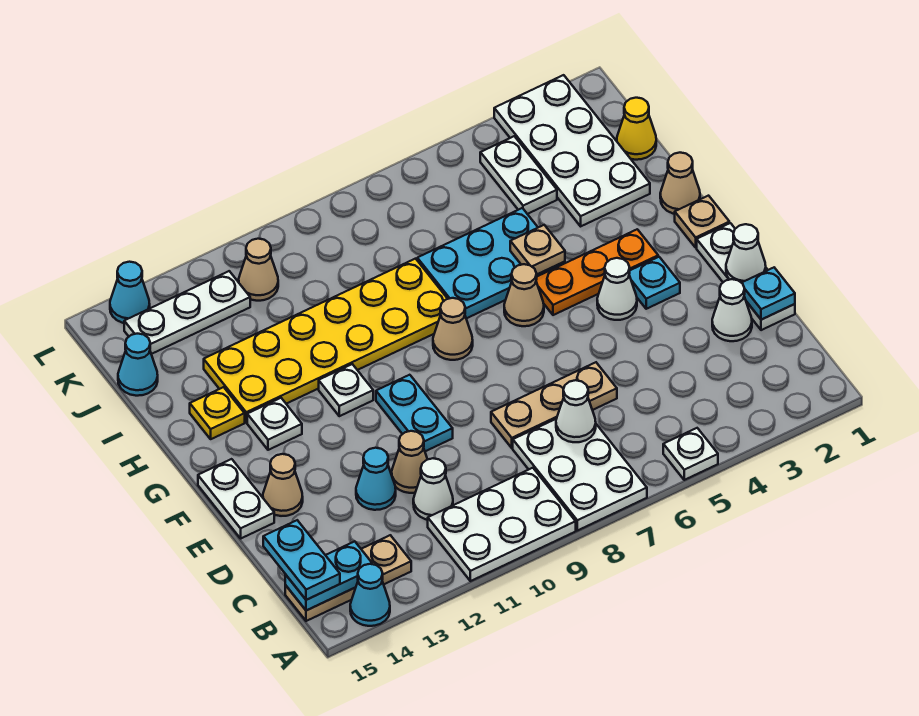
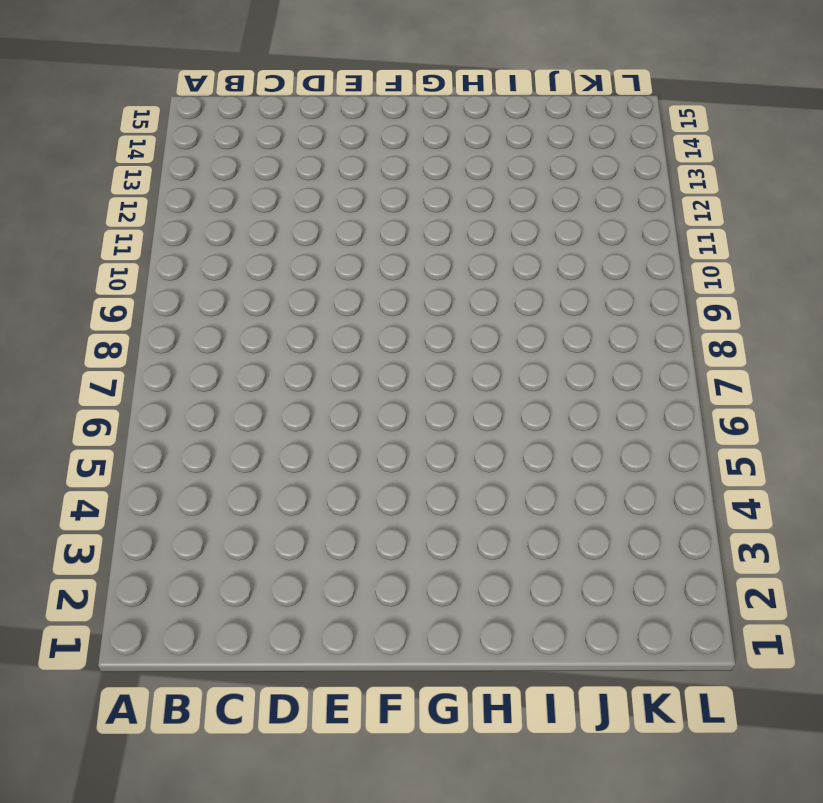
none -> white 1x1 plate [663,428,718,480]
none -> white 2x3 plate [513,419,647,531]
none -> white 2x3 plate [428,468,576,581]
none -> cyan 1x1 cone [350,564,390,626]

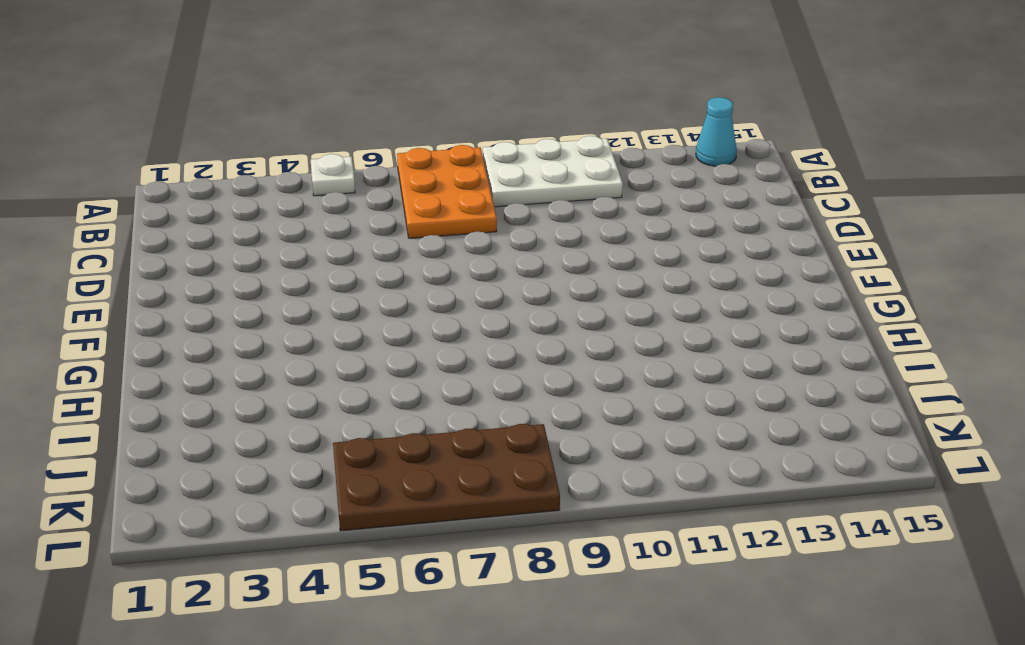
orange 2x3 plate [397,145,497,238] -> white 2x3 plate [513,419,647,531]
brown 2x4 plate [333,424,560,531] -> none
none -> tan 1x3 plate [285,535,411,621]
none -> white 1x1 cone [413,458,453,520]
none -> white 1x3 plate [697,223,795,330]
none -> white 1x1 cone [712,279,752,341]

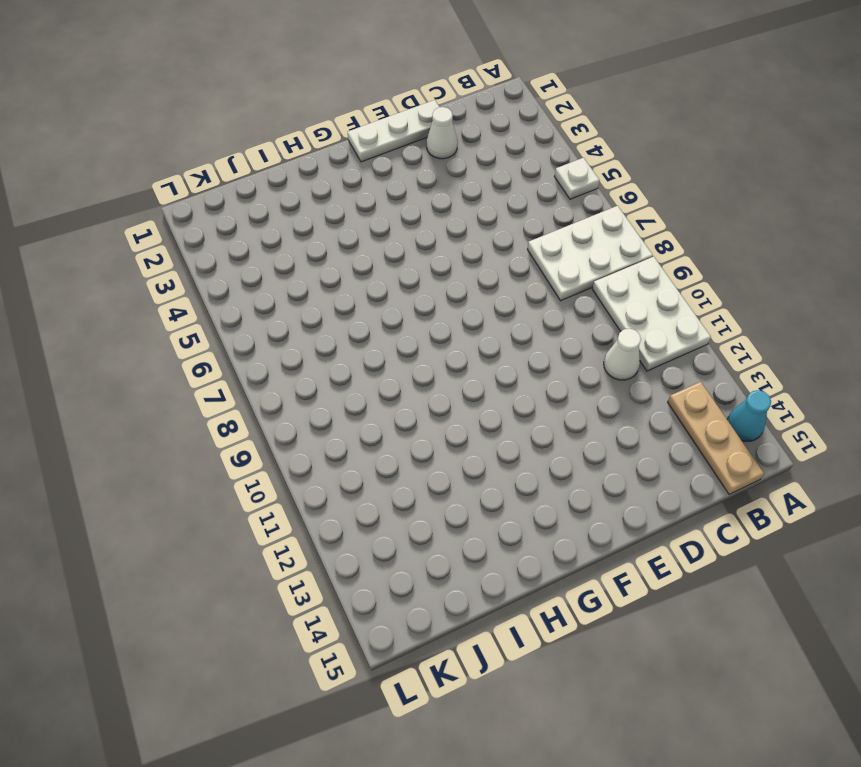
none -> tan 1x3 plate [491,362,617,448]
none -> tan 1x1 cone [392,431,428,493]
none -> cyan 1x1 cone [356,448,396,510]
none -> cyan 1x2 plate [376,375,453,451]

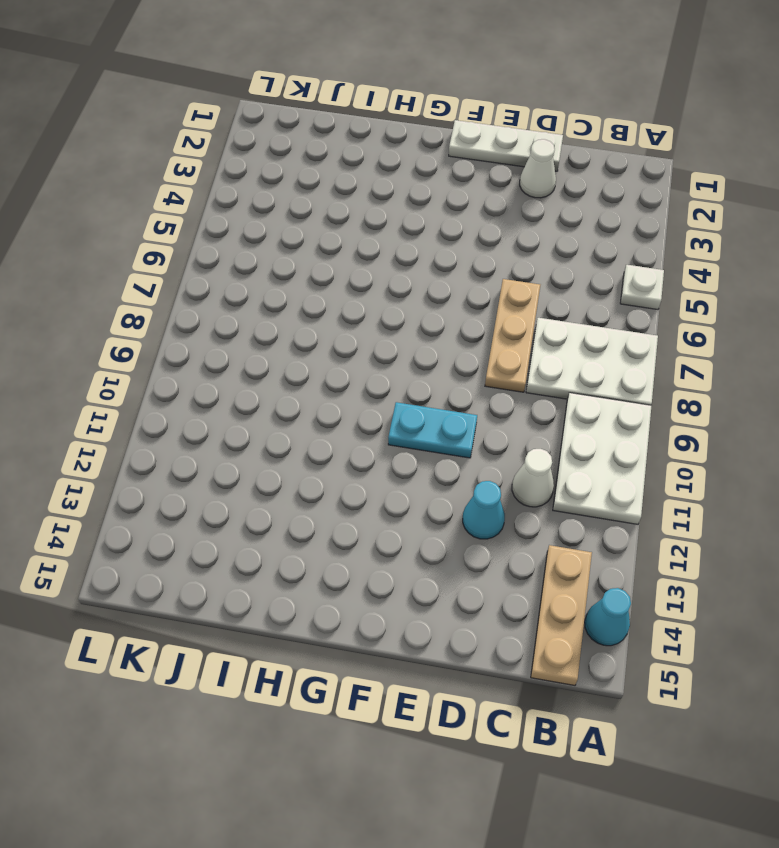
none -> tan 1x1 cone [392,431,428,493]
none -> tan 1x1 cone [263,454,303,516]
none -> white 1x2 plate [198,459,274,538]
none -> cyan 1x1 plate [629,257,680,309]

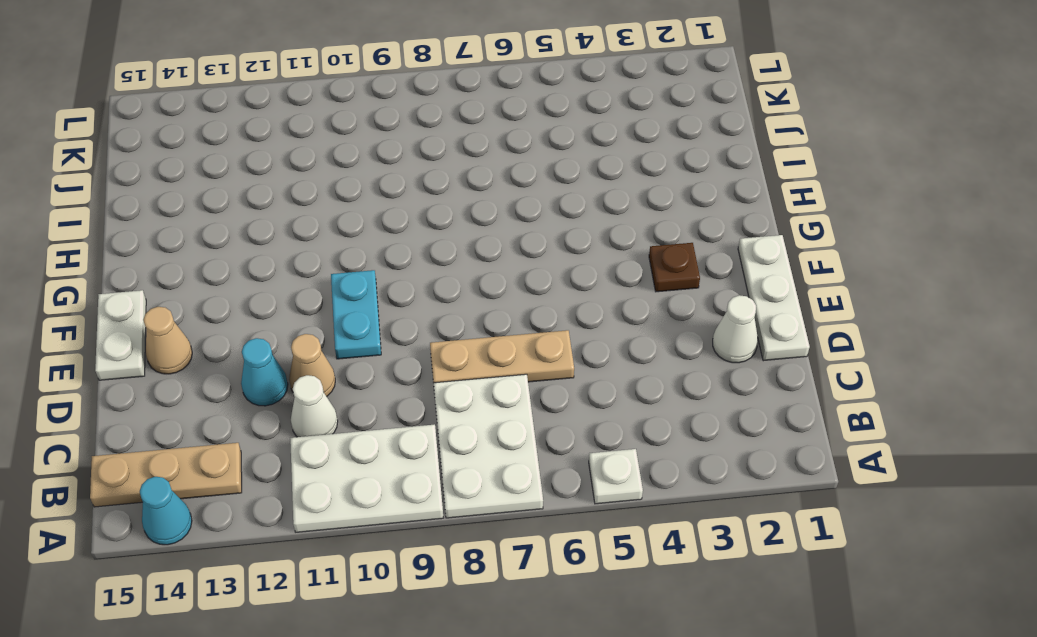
brown 1x1 plate [649,243,700,292] -> cyan 1x1 plate [629,257,680,309]
none -> white 1x1 cone [597,258,637,320]
none -> tan 1x1 plate [675,196,729,247]
none -> orange 1x3 plate [536,229,658,315]
none -> tan 1x1 cone [504,264,544,326]

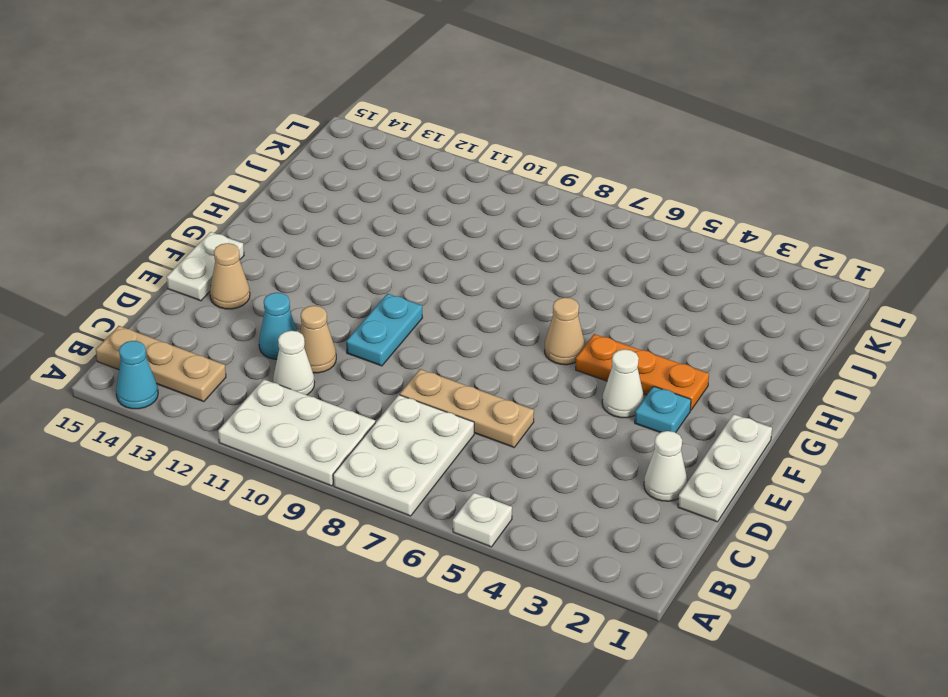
none -> tan 1x1 plate [675,196,729,247]
none -> tan 1x1 cone [433,298,473,360]
none -> white 1x1 plate [319,364,373,416]
none -> white 1x1 plate [247,398,302,450]

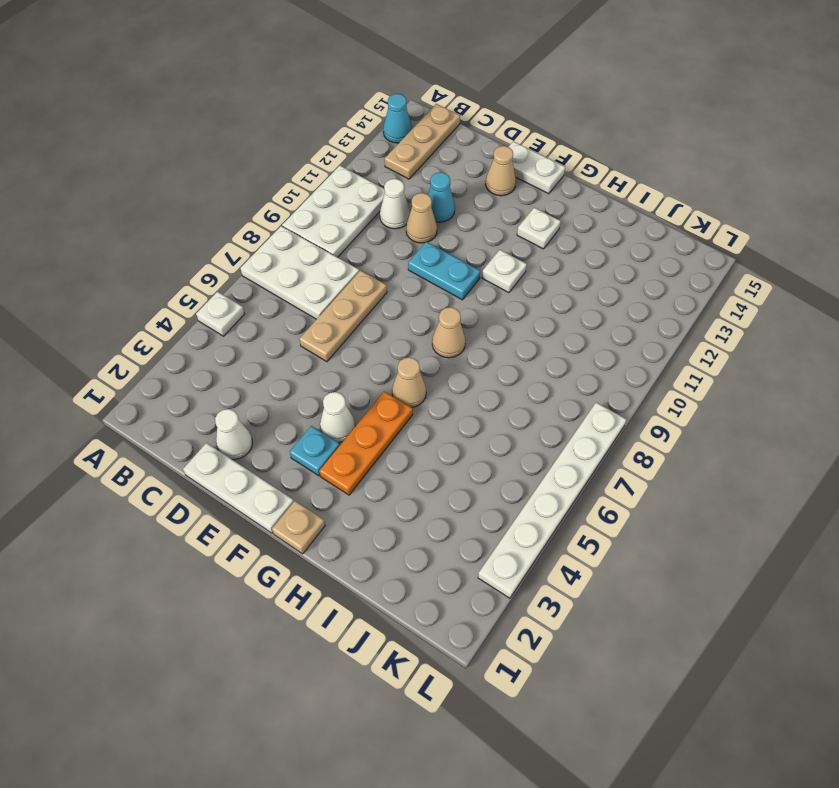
white 1x6 plate [478,402,627,598] -> white 2x4 plate [494,75,650,226]
none -> tan 1x1 cone [660,153,700,214]
none -> cyan 2x3 plate [417,208,565,318]
none -> yellow 2x6 plate [204,259,447,422]
none -> yellow 1x1 plate [190,387,245,439]

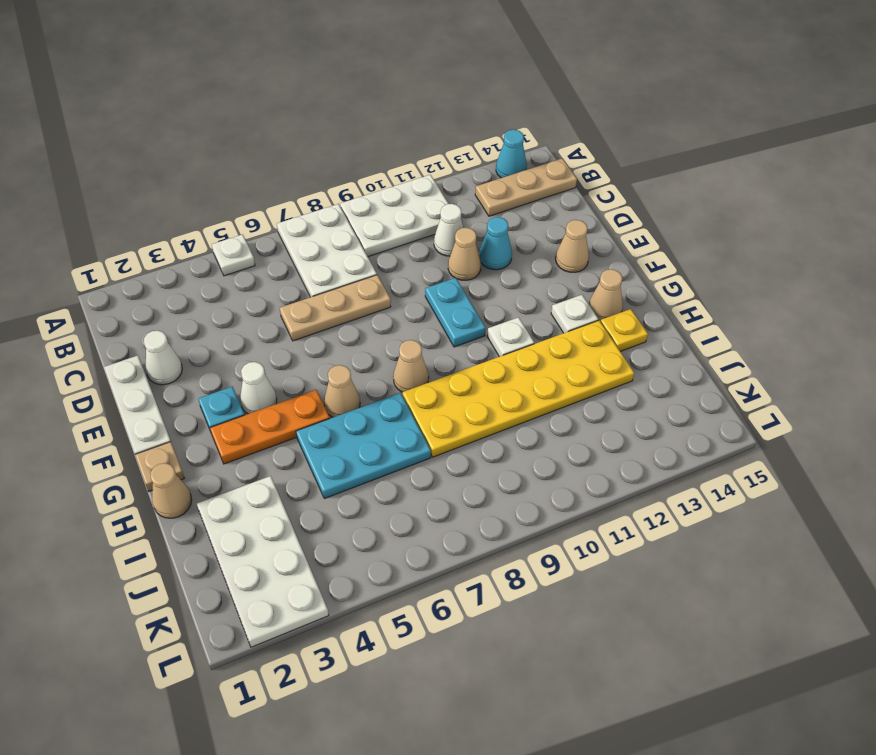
tan 1x1 cone [589,269,623,322] -> tan 1x1 cone moved to [239,239,278,301]
none -> white 1x2 plate [198,459,274,538]
none -> yellow 1x1 cone [617,98,656,160]
none -> white 1x2 plate [480,136,557,214]
none -> cyan 1x1 cone [118,334,158,396]

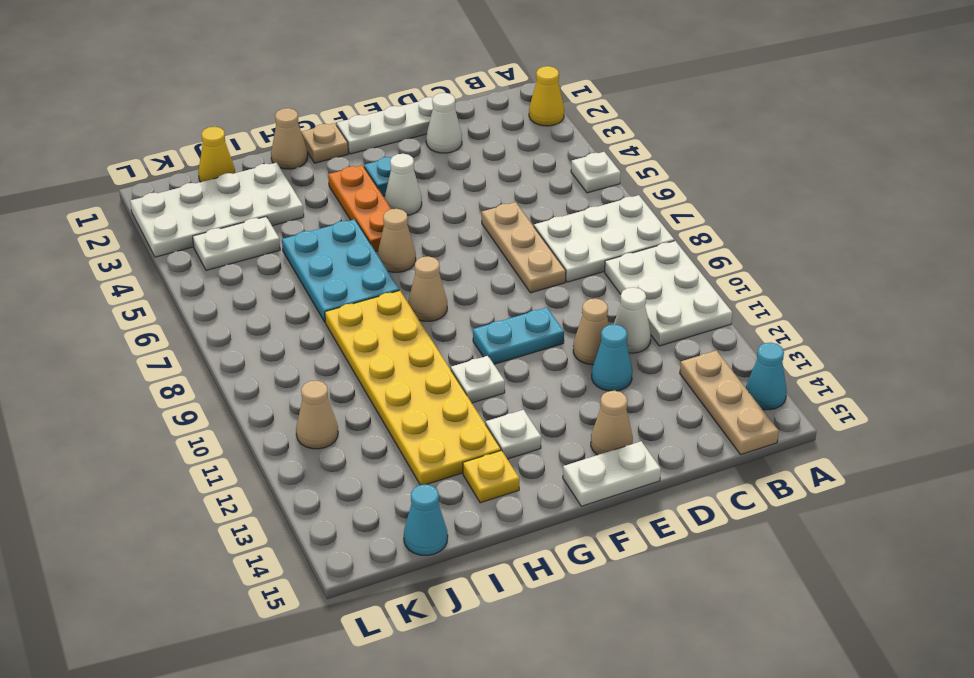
yellow 1x1 cone [529,66,564,126] -> none
none -> white 1x3 plate [124,271,250,354]
none -> cyan 1x1 cone [110,262,150,323]
none -> cyan 1x2 plate [285,541,373,611]
none -> white 1x1 cone [556,380,596,442]

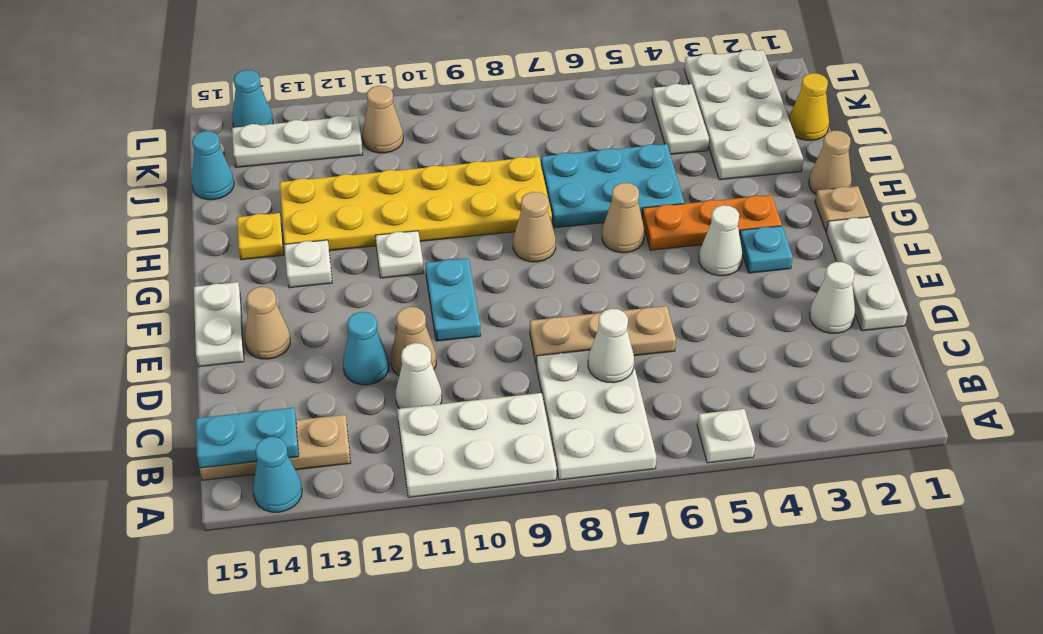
none -> cyan 1x1 plate [742,268,795,320]
none -> white 1x1 cone [726,224,766,283]
none -> tan 1x1 plate [510,225,565,274]
none -> cyan 1x2 plate [263,520,340,600]

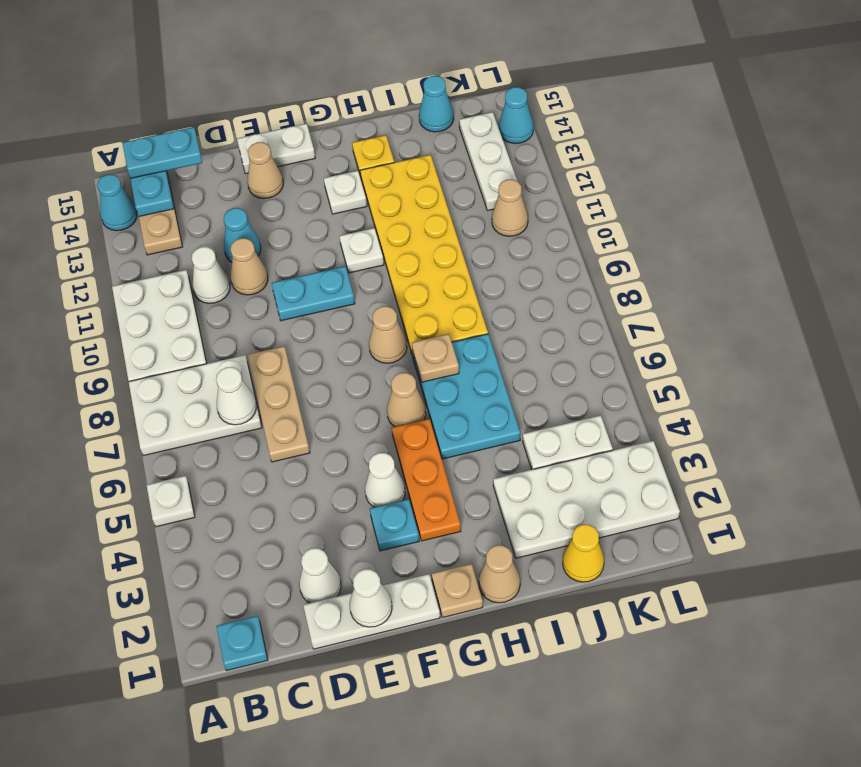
cyan 1x1 plate [217,616,268,671] -> cyan 1x1 plate moved to [742,268,795,320]
tan 1x1 plate [412,334,459,382] -> tan 1x1 plate moved to [510,225,565,274]

